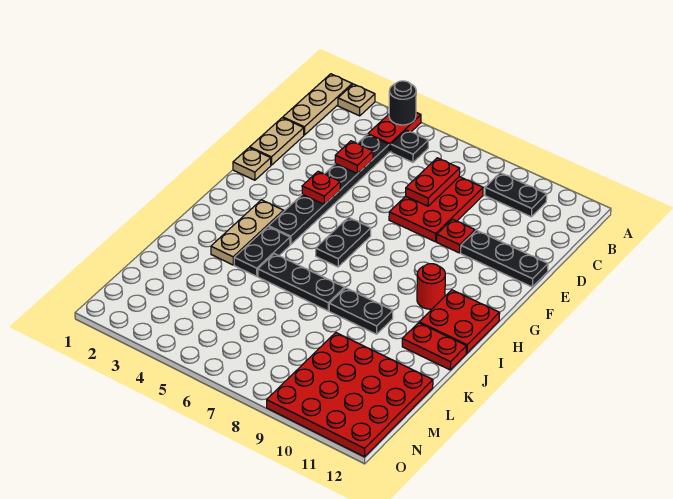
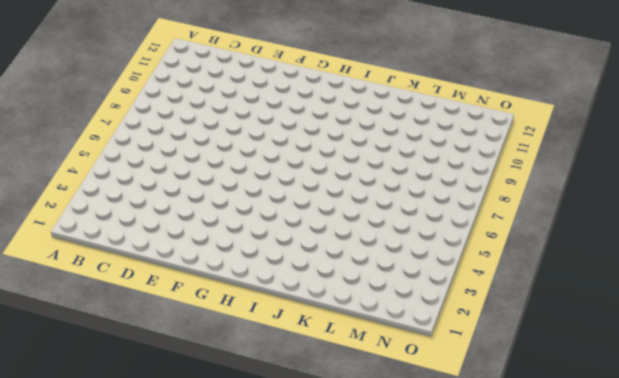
none -> tan 1x3 plate [283,74,352,135]
none -> tan 1x1 plate [338,84,375,116]
none -> red 1x2 plate [368,113,421,152]

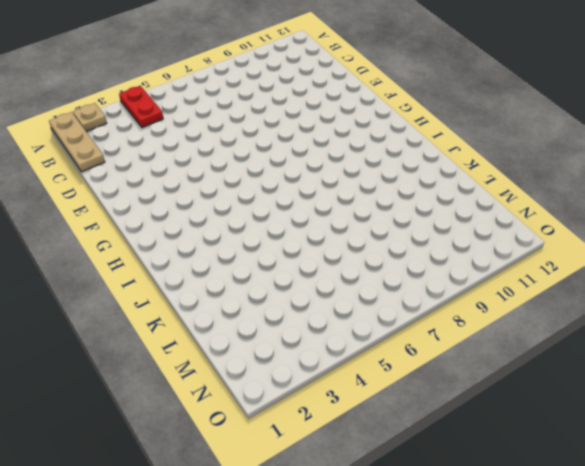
none -> black 1x1 plate [391,130,428,162]
none -> black 1x2 plate [485,173,547,217]
none -> black 1x6 plate [269,135,389,244]

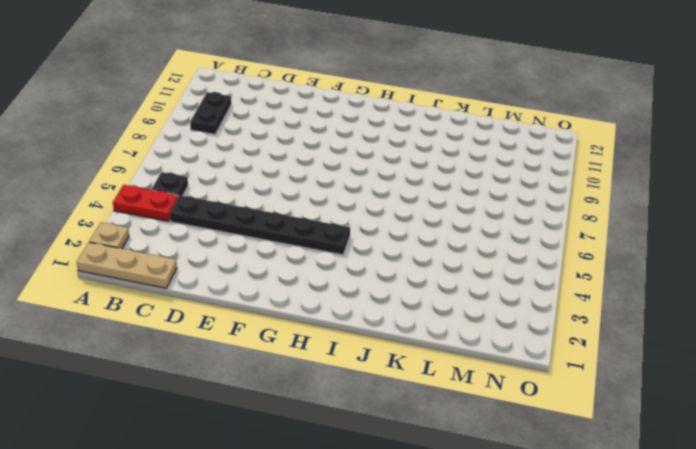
none -> red 2x3 plate [389,177,483,242]
none -> tan 1x2 plate [250,118,304,165]
none -> red 1x1 plate [437,219,475,253]

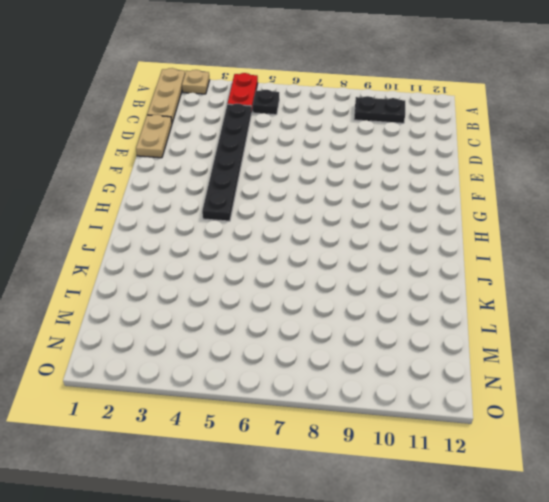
none -> red 2x3 plate [389,177,483,242]
none -> red 1x1 plate [437,219,475,253]
none -> black 1x3 plate [461,230,548,287]

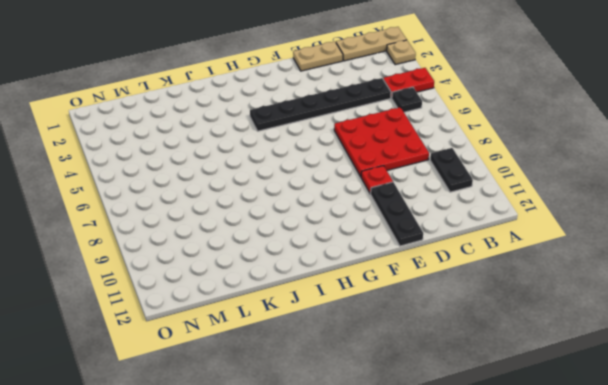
red 3x3 plate [334,107,429,177] -> red 2x3 plate [389,177,483,242]
none -> tan 1x1 plate [233,148,271,180]
none -> black 1x2 plate [316,217,371,267]
none -> tan 1x3 plate [211,200,284,265]

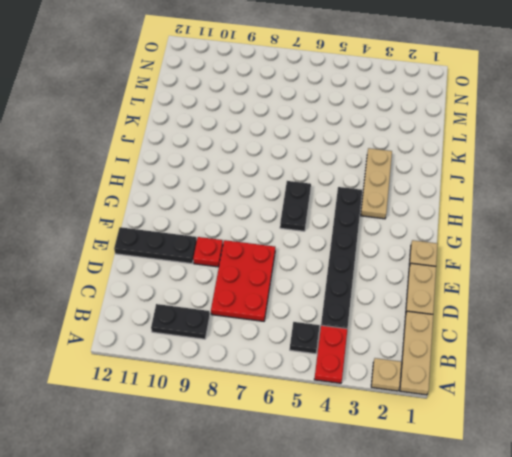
none -> red 1x1 round brick [417,264,445,309]
none -> red 2x2 plate [419,290,500,353]
none -> black 1x2 plate [234,227,290,276]

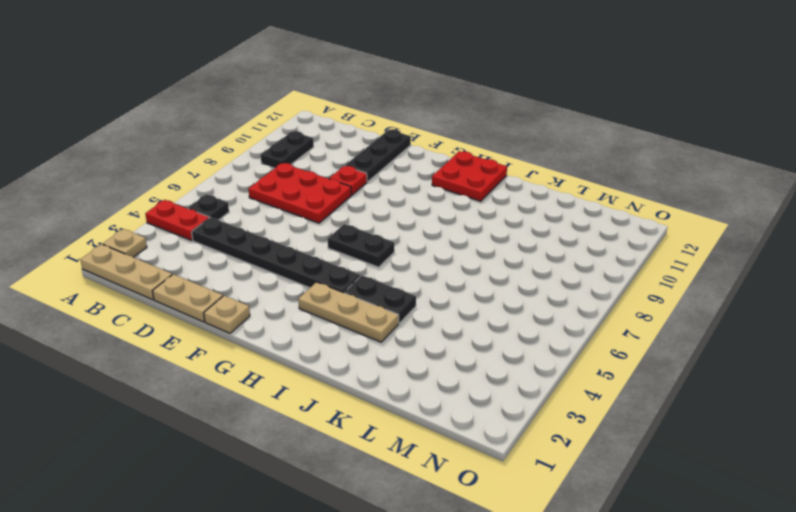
none -> red 1x1 round brick [417,264,445,309]
none -> black 1x3 plate [258,254,344,311]
none -> black 1x2 plate [329,288,393,334]

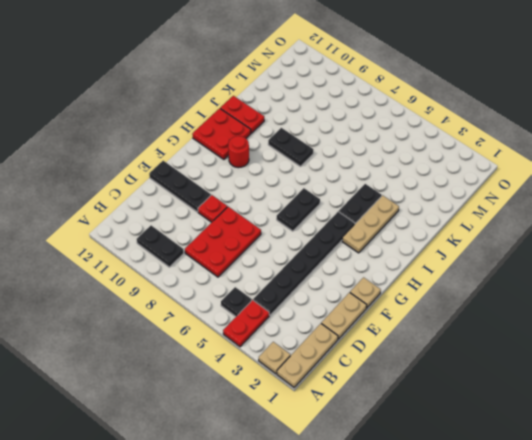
none -> black 1x3 plate [258,254,344,311]
none -> red 4x4 plate [267,333,433,457]
none -> black 1x1 round brick [389,81,416,125]

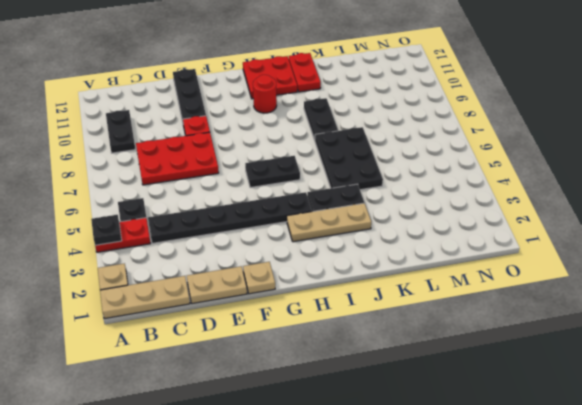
black 1x1 plate [91,215,122,245] -> black 1x1 round brick [389,81,416,125]
black 2x3 plate [315,127,383,190] -> black 1x3 plate [258,254,344,311]
none -> red 4x4 plate [267,333,433,457]
none -> red 1x2 plate [406,158,460,206]
none -> red 1x1 plate [335,141,373,174]

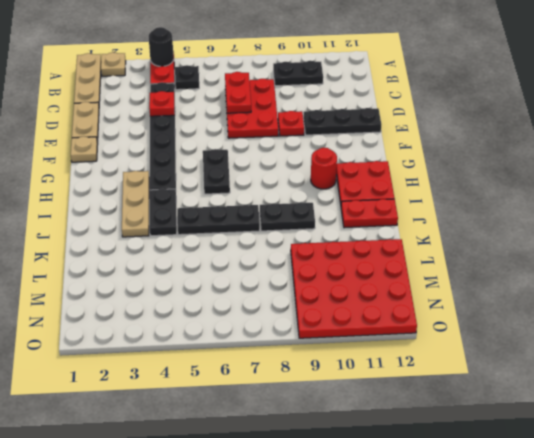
none -> red 1x1 plate [302,171,340,204]

